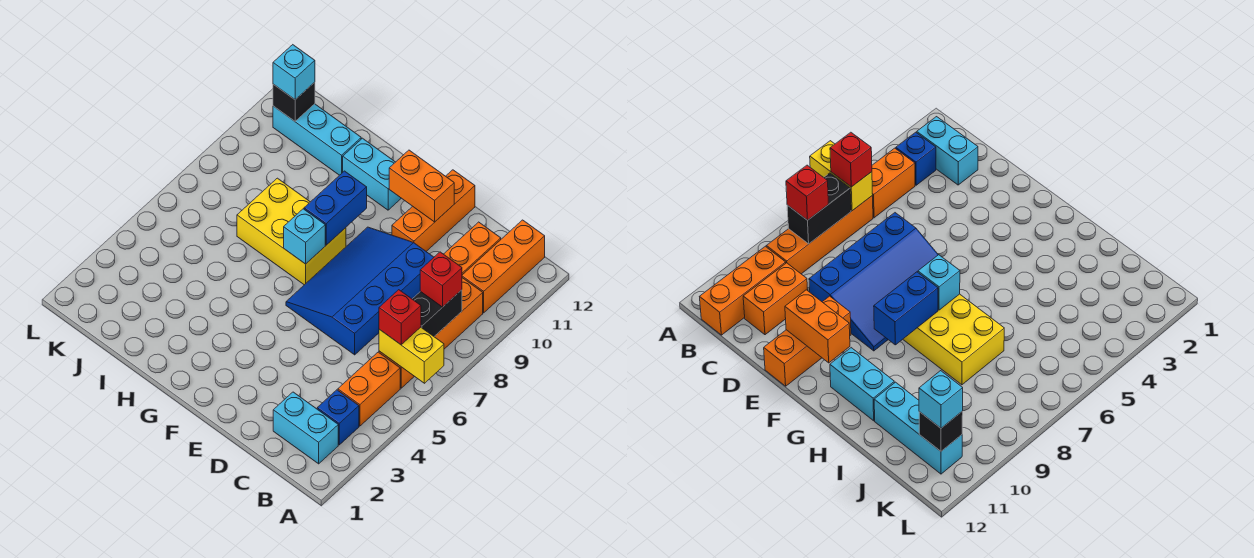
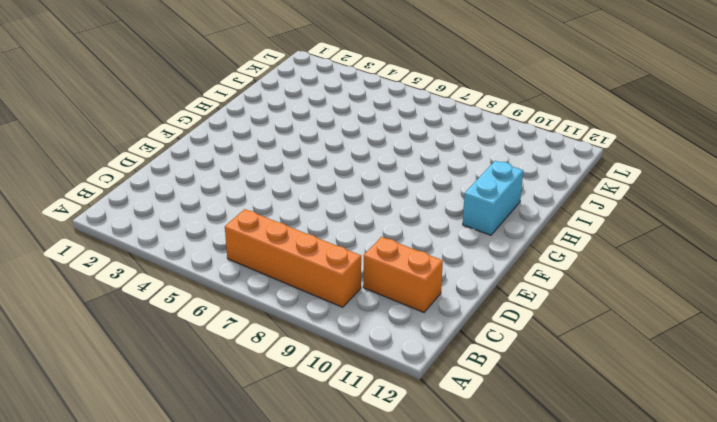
none -> cyan 1x2 brick [273,392,338,464]
none -> blue 1x1 brick [317,390,359,445]
none -> orange 1x2 brick [338,352,400,426]

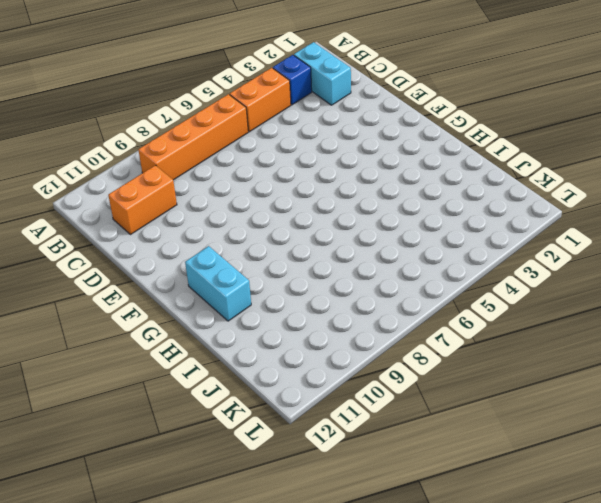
none -> orange 1x3 brick [462,220,545,313]
none -> blue 3x4 slope [286,227,434,355]
none -> orange 1x3 brick [392,170,475,251]

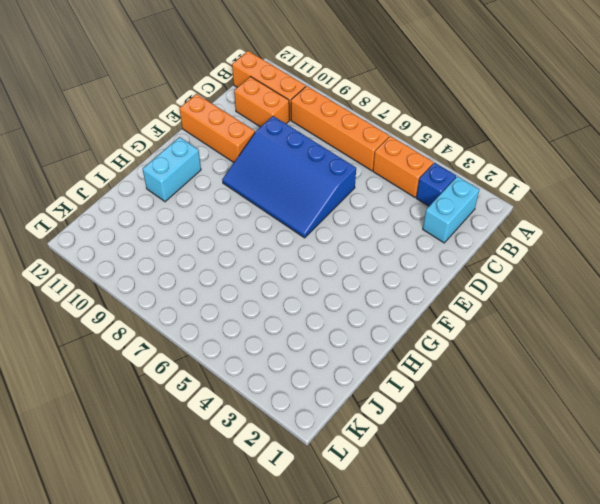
none -> yellow 2x3 brick [237,178,346,285]
none -> cyan 1x3 brick [273,104,361,175]
none -> yellow 1x2 brick [379,327,444,383]

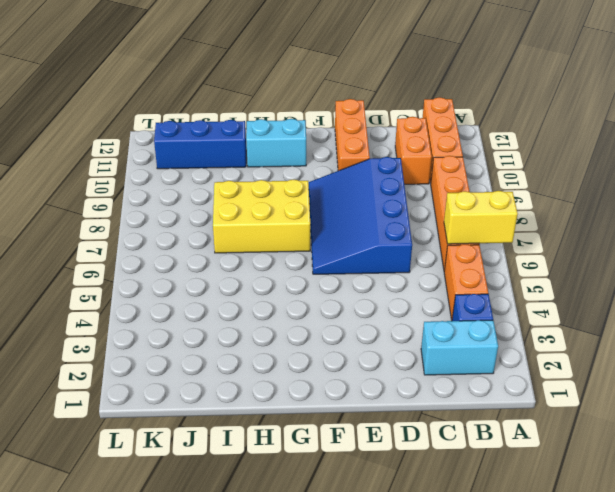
blue 1x3 brick [154,120,246,169] -> cyan 1x3 brick [273,104,361,175]
none -> black 1x2 brick [413,290,462,336]
none -> orange 1x2 brick [389,150,454,222]
none -> cyan 1x1 brick [284,209,325,264]

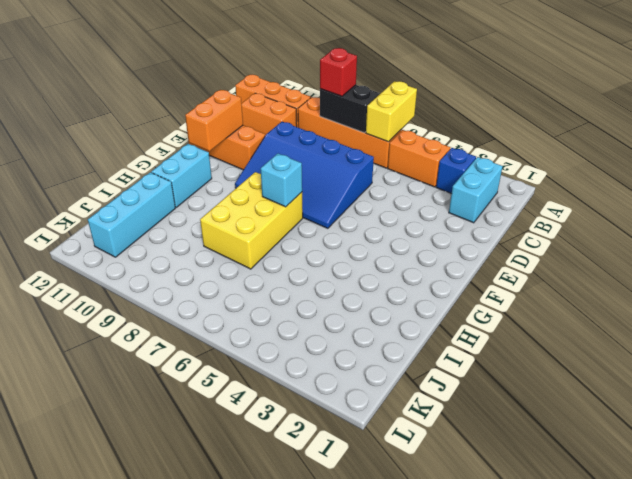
none -> blue 1x2 brick [304,171,367,245]
none -> black 1x1 brick [273,82,315,121]
none -> red 1x1 brick [379,290,421,345]

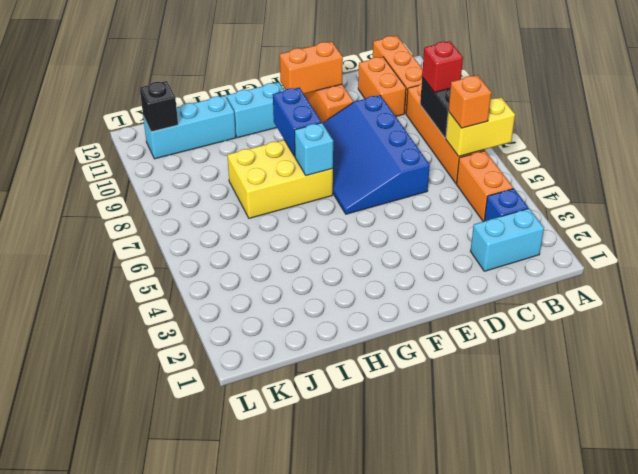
orange 1x1 brick [448,75,491,128] -> red 1x1 brick [379,290,421,345]
none -> cyan 1x1 brick [273,45,315,100]

